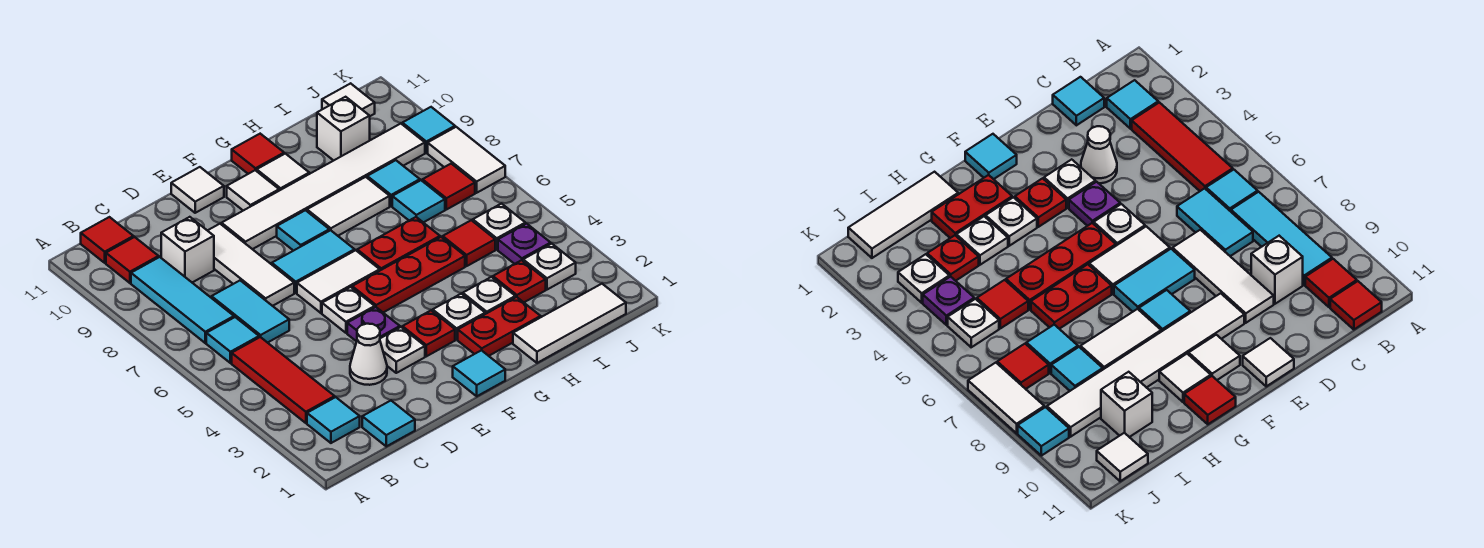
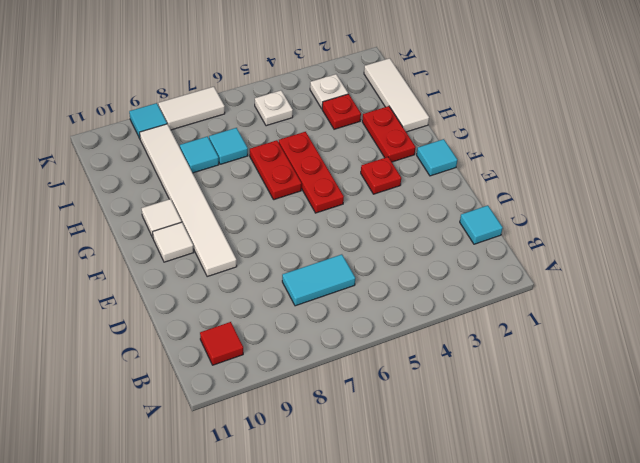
none -> cyan 1x1 tile [307,397,360,443]
none -> red 1x3 tile [232,337,335,423]
none -> cyan 1x1 tile [206,317,259,363]
none -> cyan 1x3 tile [131,257,234,343]

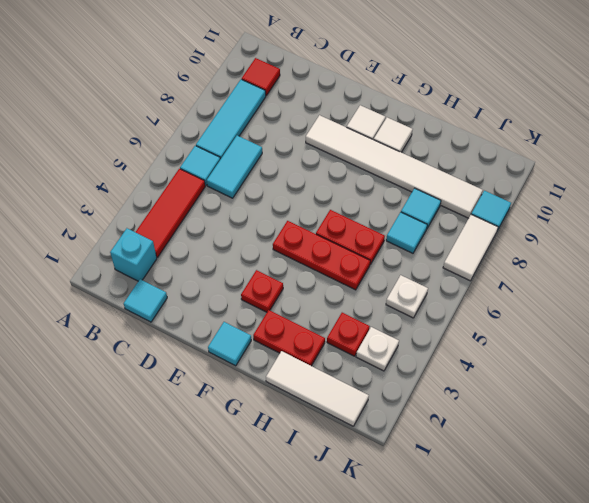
cyan 1x1 brick [110,228,157,281] -> cyan 1x1 tile [307,397,360,443]
none -> red 1x1 tile [81,217,133,263]
none -> white 1x1 brick [161,217,214,282]
none -> white 1x1 cone [350,324,387,385]
none -> white 1x3 tile [207,224,294,306]

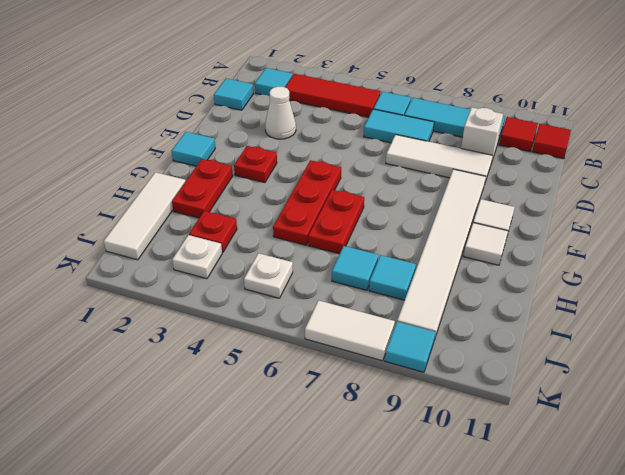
none -> white 1x1 plate [380,327,425,373]
none -> purple 1x1 plate [347,307,400,342]
none -> white 1x1 plate [322,287,375,333]
none -> white 1x2 tile [297,250,380,313]

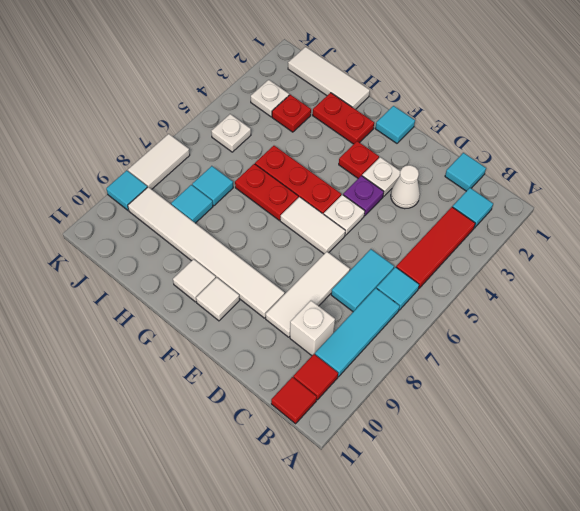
none -> cyan 1x2 tile [272,230,355,293]
none -> white 1x1 tile [171,167,224,213]
none -> cyan 1x1 tile [277,210,329,251]
none -> white 1x1 plate [433,294,485,340]

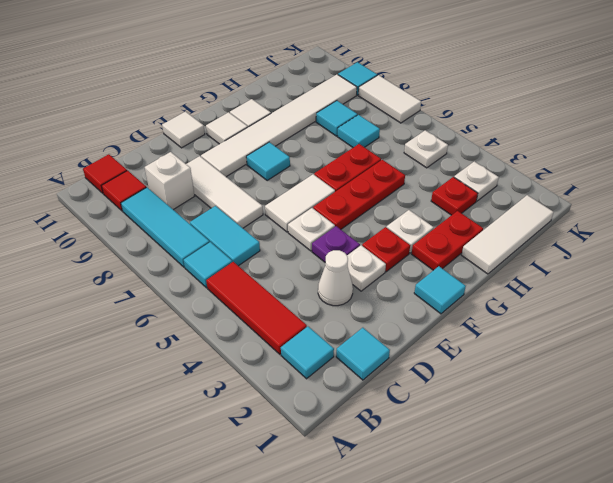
none -> cyan 1x2 tile [272,230,355,293]
none -> white 1x2 tile [307,177,390,236]
none -> red 1x1 tile [232,134,284,174]
none -> white 1x1 plate [463,277,515,314]

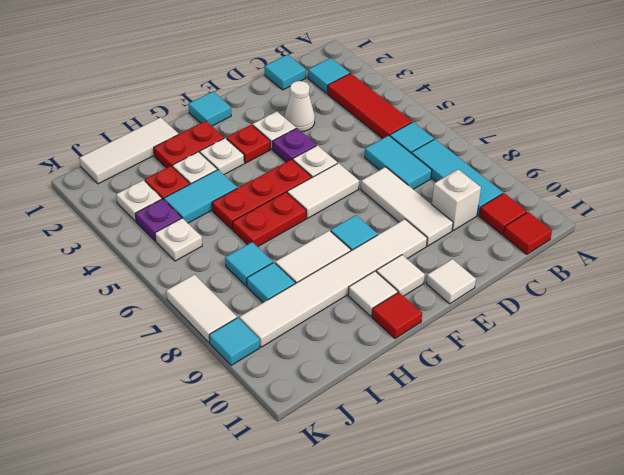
cyan 1x2 tile [164,170,237,223] -> cyan 1x2 tile moved to [272,230,355,293]
none -> red 1x1 tile [443,220,495,266]
none -> white 1x1 brick [317,97,370,161]
none -> red 1x1 tile [423,164,475,210]
none -> white 1x1 tile [322,83,375,116]

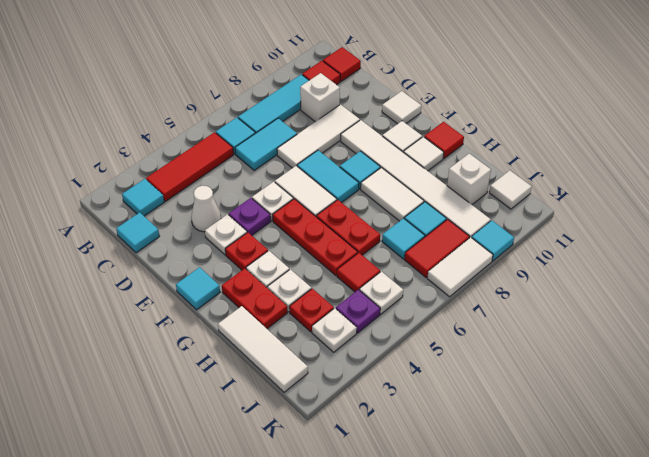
red 1x2 tile [404,219,469,277] -> red 1x1 tile [423,164,475,210]

